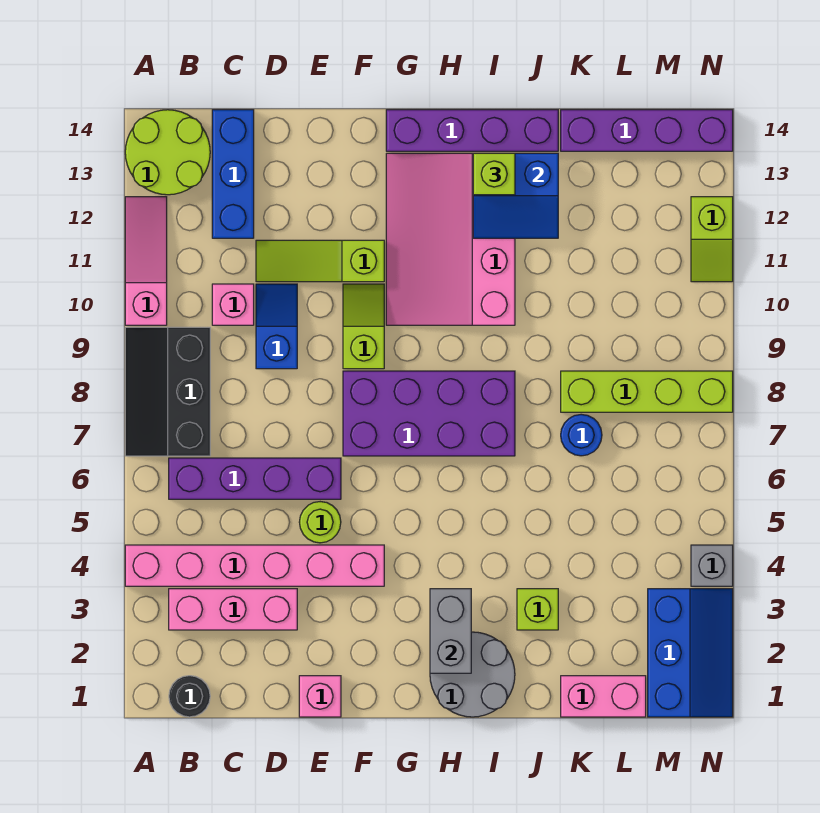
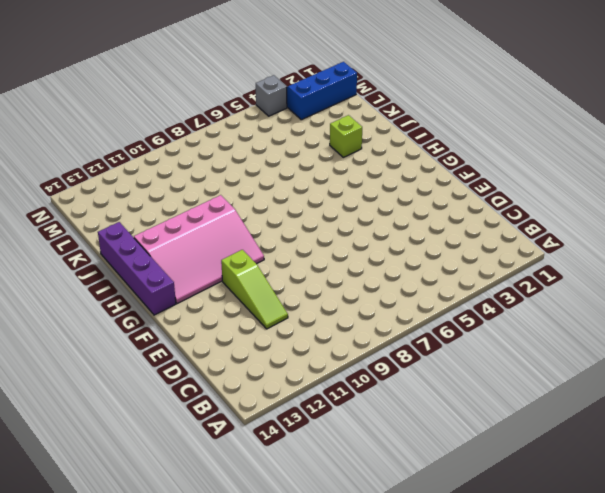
none -> pink 1x6 brick [125,545,384,586]
none -> black 2x3 slope [125,327,210,456]
none -> pink 1x3 slope [125,197,167,325]

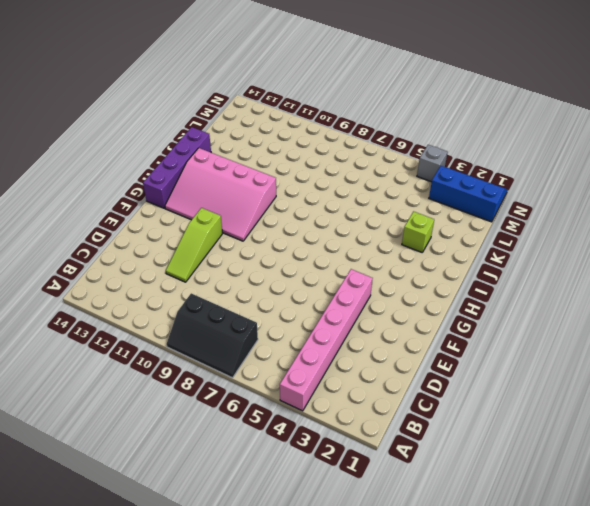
none -> pink 1x3 slope [125,197,167,325]
none -> lime 2x2 round brick [125,110,210,195]
none -> black 1x1 round brick [169,676,210,717]

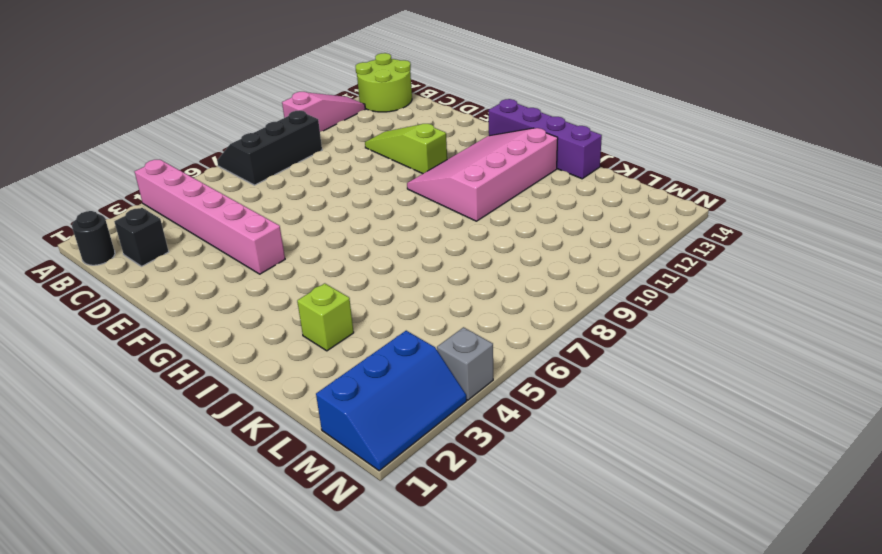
black 1x1 brick [114,208,169,266] -> none
none -> pink 1x3 brick [169,589,297,630]
none -> purple 1x4 brick [169,458,341,499]
none -> pink 1x1 brick [212,284,254,325]

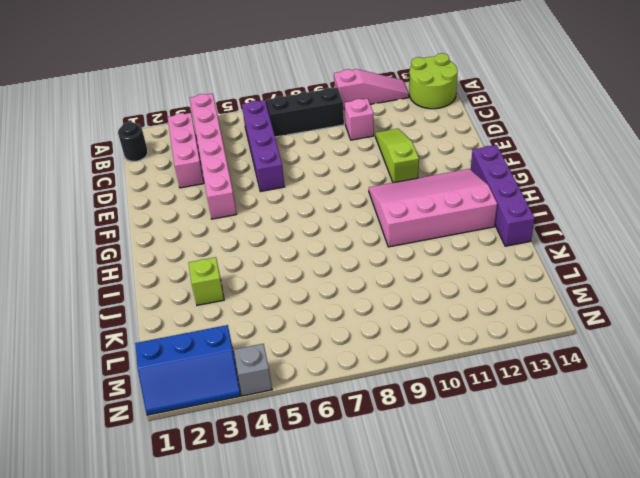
none -> blue 1x3 brick [212,110,254,238]
none -> blue 1x2 slope [256,284,297,369]
none -> pink 1x1 brick [299,676,341,717]

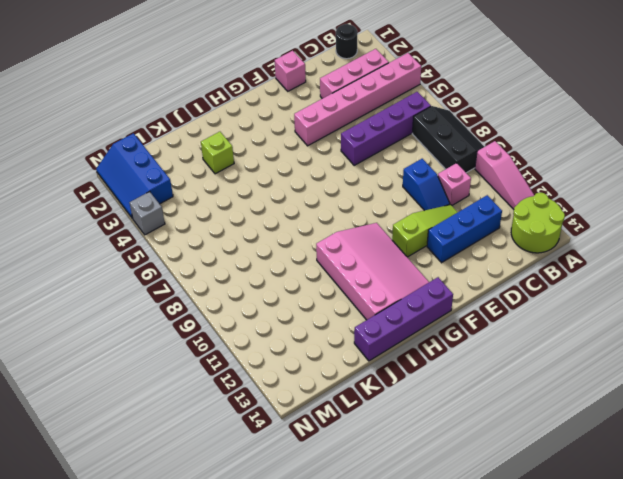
blue 1x3 brick [427,195,502,263] -> blue 1x3 brick turned to [212,110,254,238]
none -> lime 1x1 round brick [299,502,341,543]
none -> purple 2x4 brick [343,371,515,456]
none -> lime 1x2 slope [343,284,384,369]

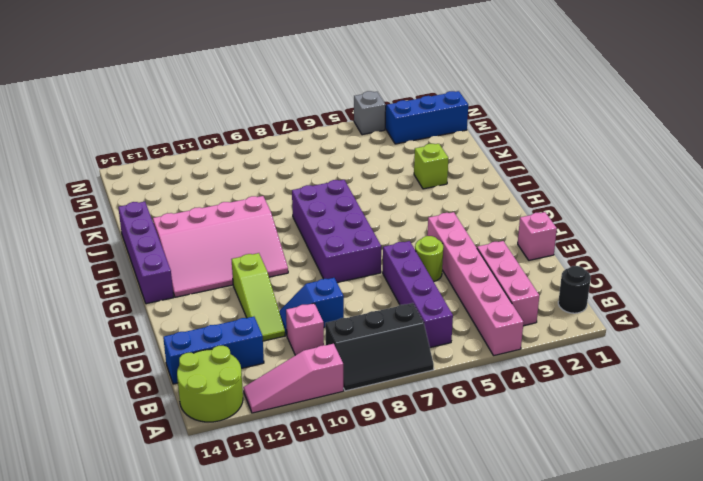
none -> lime 1x2 slope [343,284,384,369]
none -> grey 2x2 round brick [430,632,515,717]
none -> pink 1x2 brick [561,676,646,717]

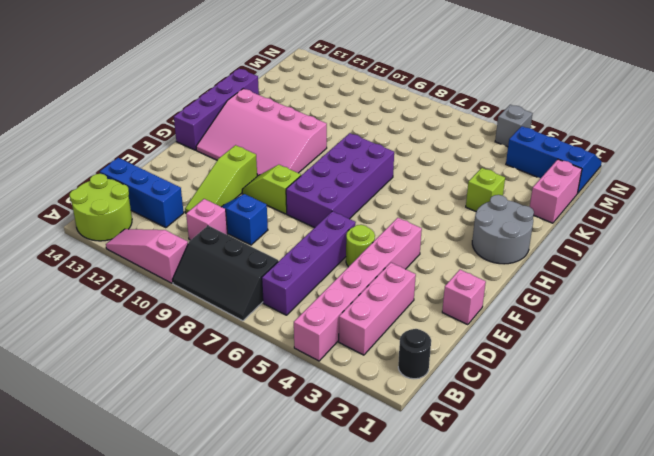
none -> blue 1x1 round brick [561,414,602,456]
none -> lime 1x4 brick [561,371,733,412]
none -> purple 1x4 brick [561,110,733,151]

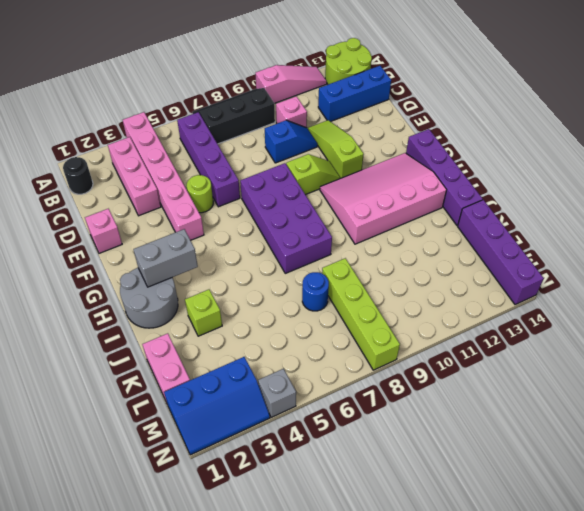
none -> lime 1x2 slope [691,197,733,282]
none -> blue 2x2 slope [473,153,558,238]
none -> lime 1x1 brick [473,153,515,195]

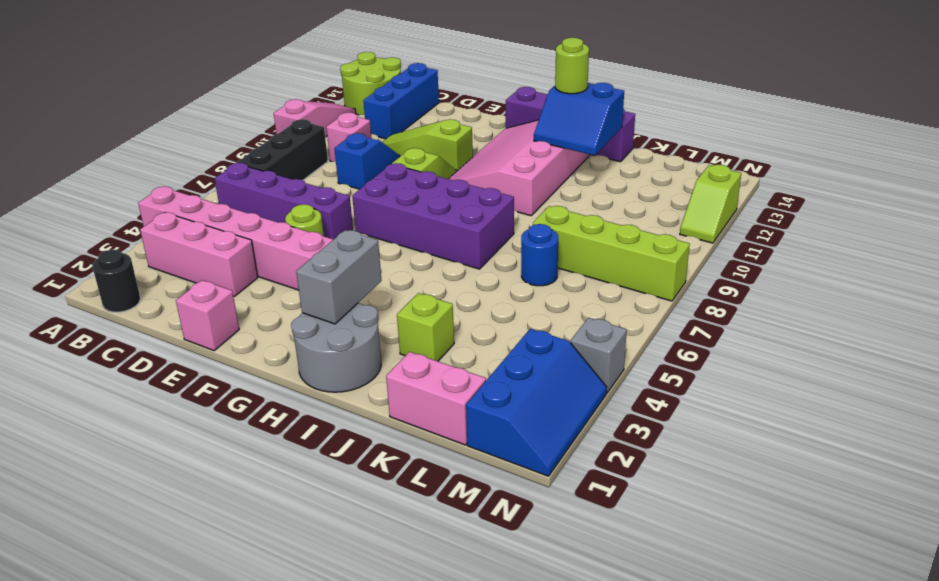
lime 1x1 round brick [555,38,589,94] -> lime 1x1 brick [473,153,515,195]
none -> purple 1x4 brick [561,110,733,151]

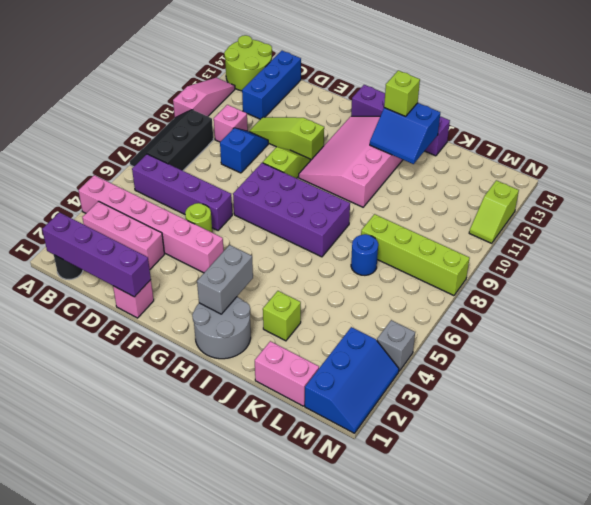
purple 1x4 brick [42,212,151,297] -> purple 1x4 brick moved to [561,110,733,151]

